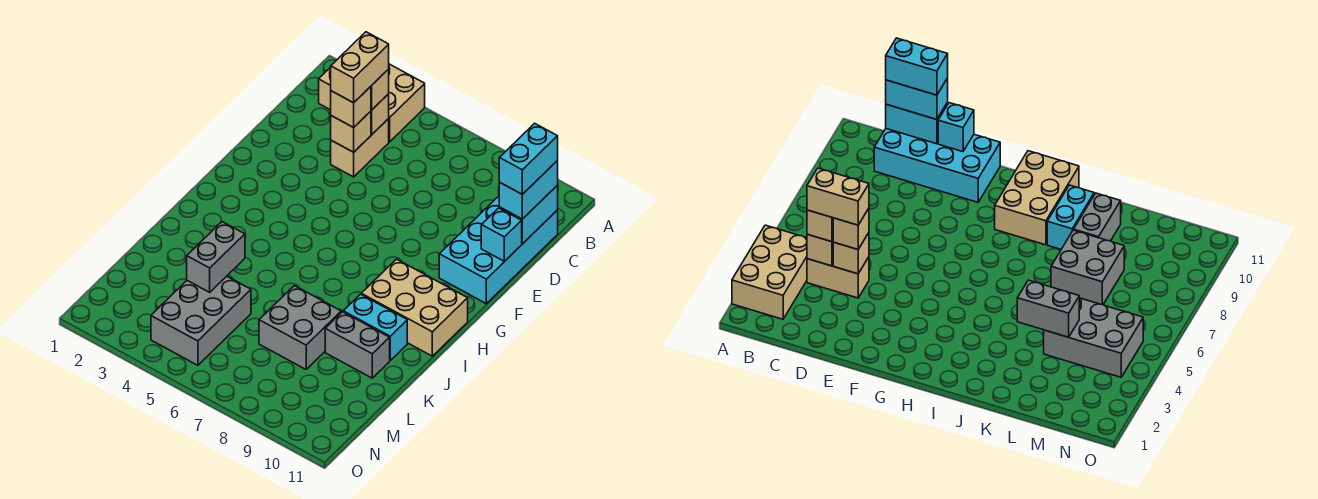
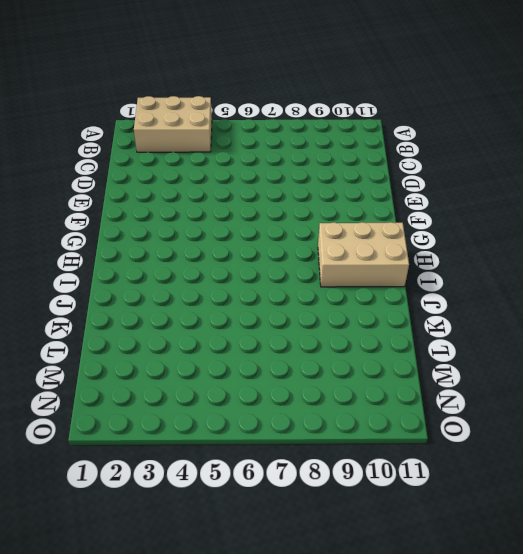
none -> tan 1x2 brick [331,119,389,177]
none -> cyan 2x4 brick [439,196,558,303]
none -> cyan 1x2 brick [343,294,407,360]

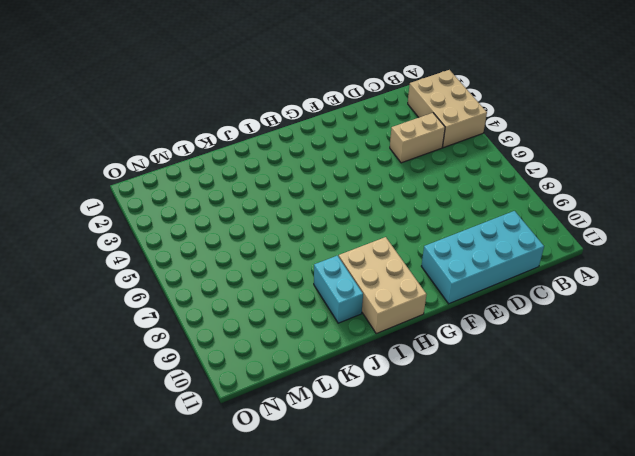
none -> grey 2x2 brick [259,286,341,369]
none -> grey 1x2 brick [325,312,390,378]
none -> grey 2x3 brick [151,276,251,365]

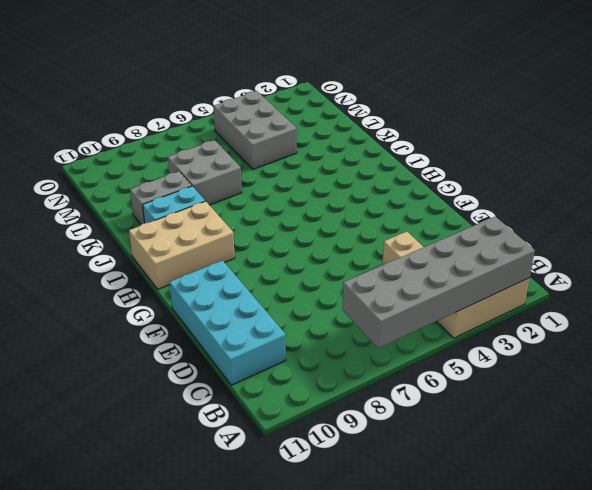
grey 2x6 brick [342,217,535,348] -> none
none -> tan 1x1 brick [371,94,389,135]
none -> cyan 1x2 brick [499,186,558,244]
none -> tan 1x1 brick [331,111,371,152]

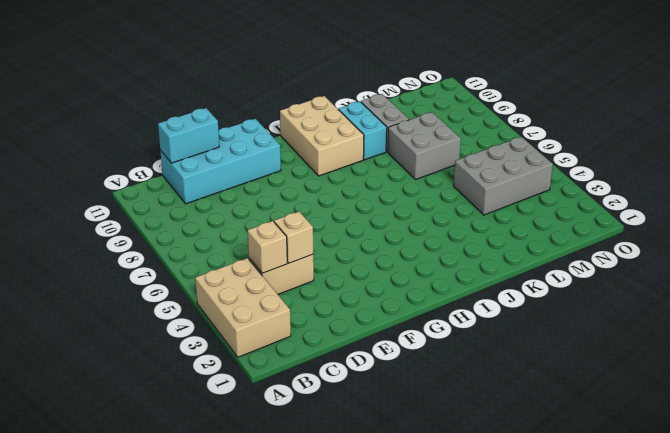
none -> cyan 1x1 brick [481,208,522,261]
none -> grey 1x2 brick [187,222,245,292]
none -> tan 1x1 brick [371,69,389,110]

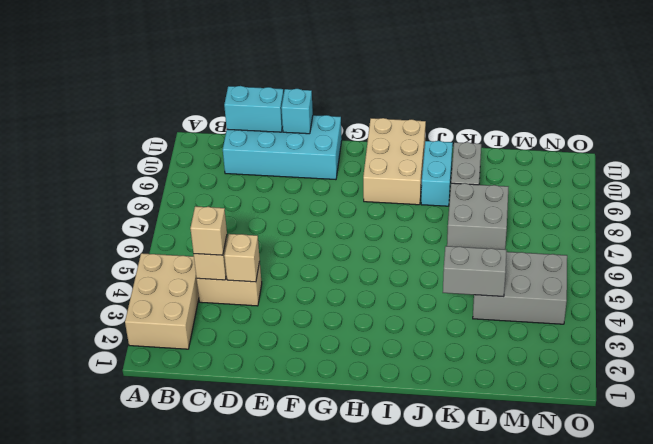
none -> cyan 1x2 brick [499,161,558,219]
none -> tan 1x1 brick [331,86,371,128]
none -> tan 1x2 brick [331,32,389,103]

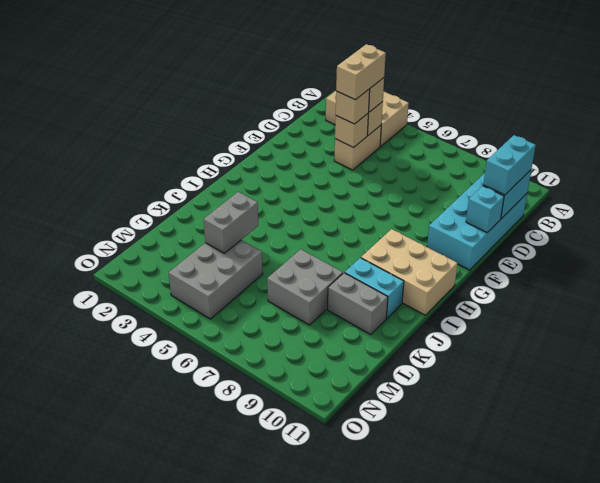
none -> cyan 1x2 brick [499,123,558,194]

